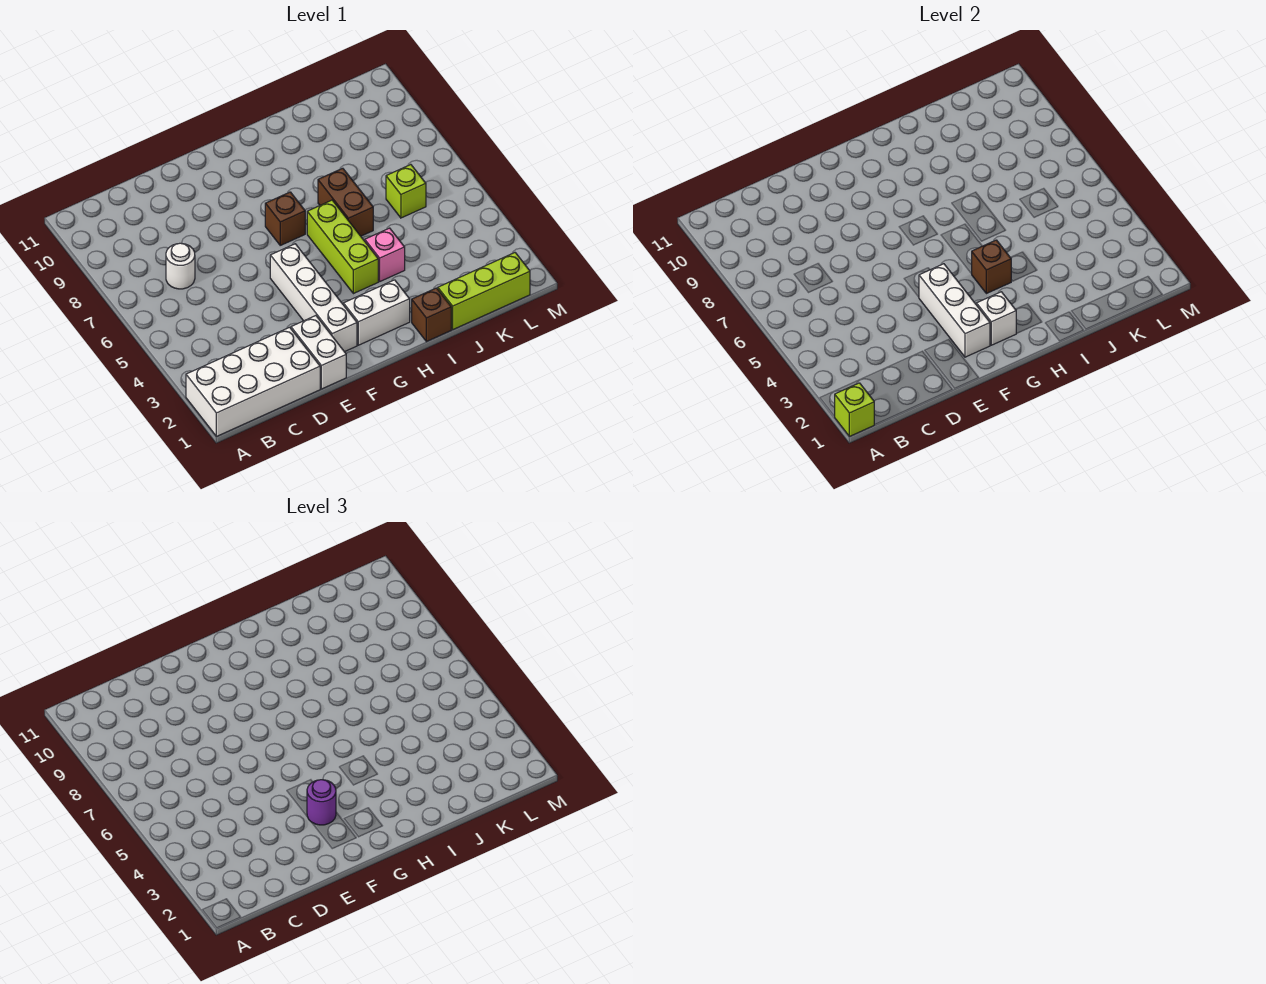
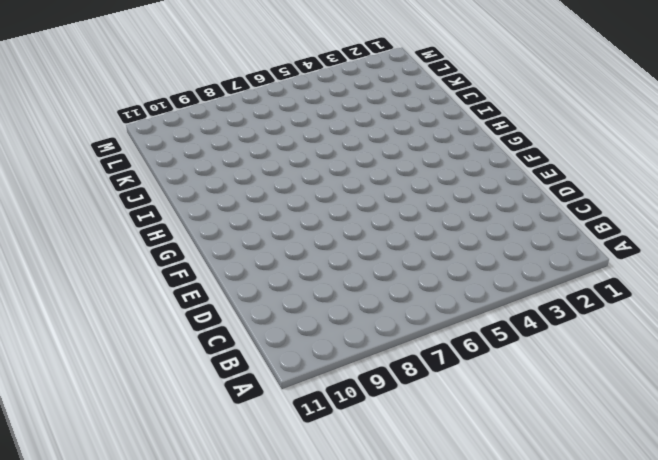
none -> white 2x4 brick [186,327,320,436]
none -> white 1x1 round brick [166,243,195,289]
none -> white 1x2 brick [291,316,346,389]

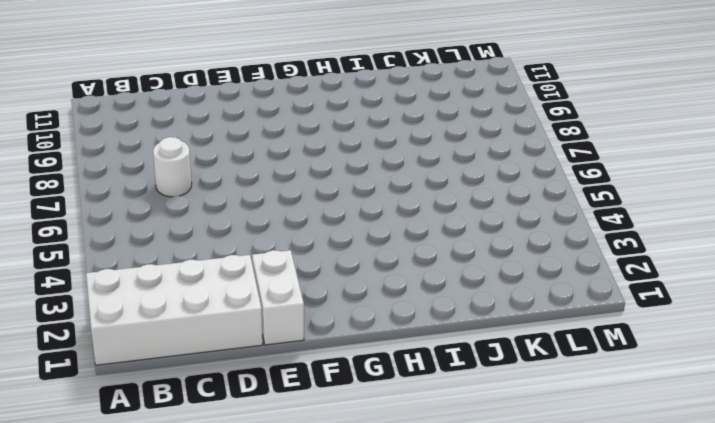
none -> white 1x4 brick [270,244,357,352]
none -> white 1x2 brick [343,280,410,345]
none -> brown 1x1 brick [265,192,305,245]

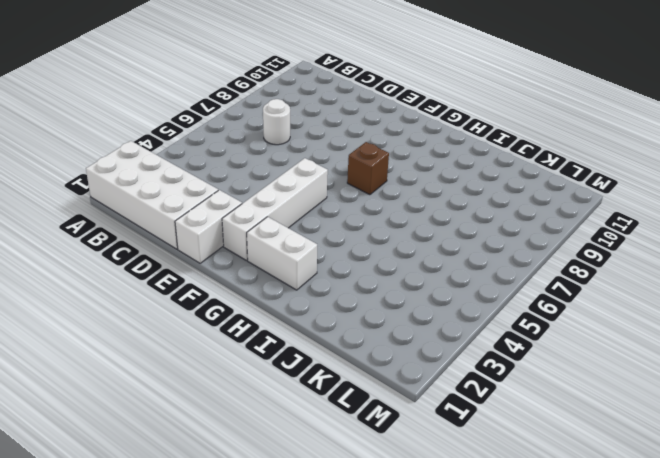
none -> lime 1x3 brick [307,200,378,294]
none -> brown 1x1 brick [412,288,451,342]
none -> pink 1x1 brick [365,228,405,281]

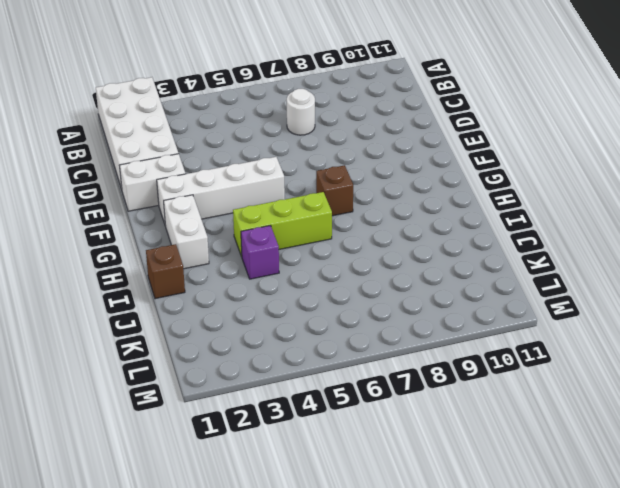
purple 1x1 brick [241,225,279,279] -> pink 1x1 brick [365,228,405,281]
none -> brown 1x2 brick [318,168,373,236]
none -> lime 1x3 brick [438,253,530,329]
none -> lime 1x1 brick [386,165,426,218]

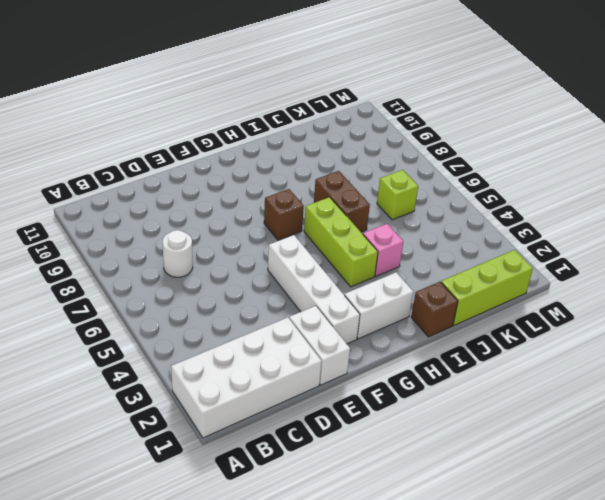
none -> lime 1x1 brick [834,383,874,436]
none -> white 1x3 brick [919,264,990,357]
none -> white 1x1 brick [976,292,1017,345]

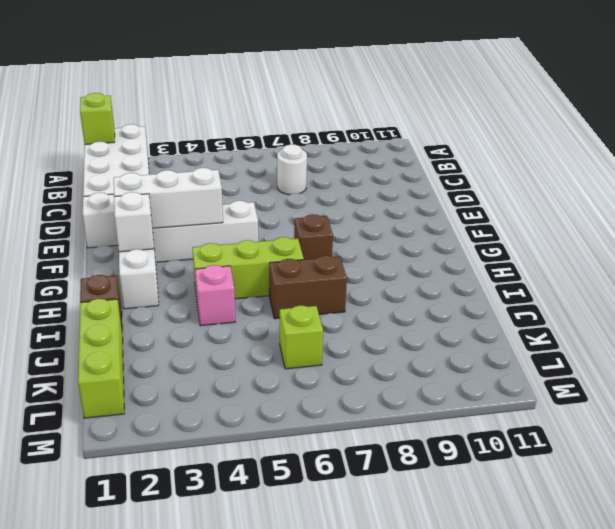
none -> brown 1x1 brick [972,240,1011,294]
none -> purple 1x1 round brick [307,780,336,825]

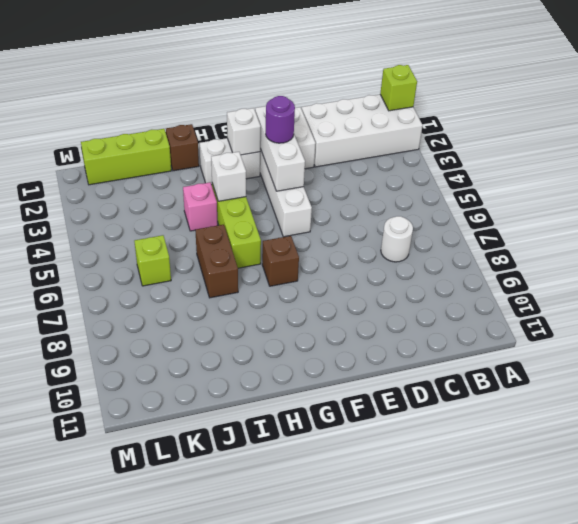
white 1x1 brick [211,152,246,201] -> brown 1x1 brick [972,240,1011,294]

